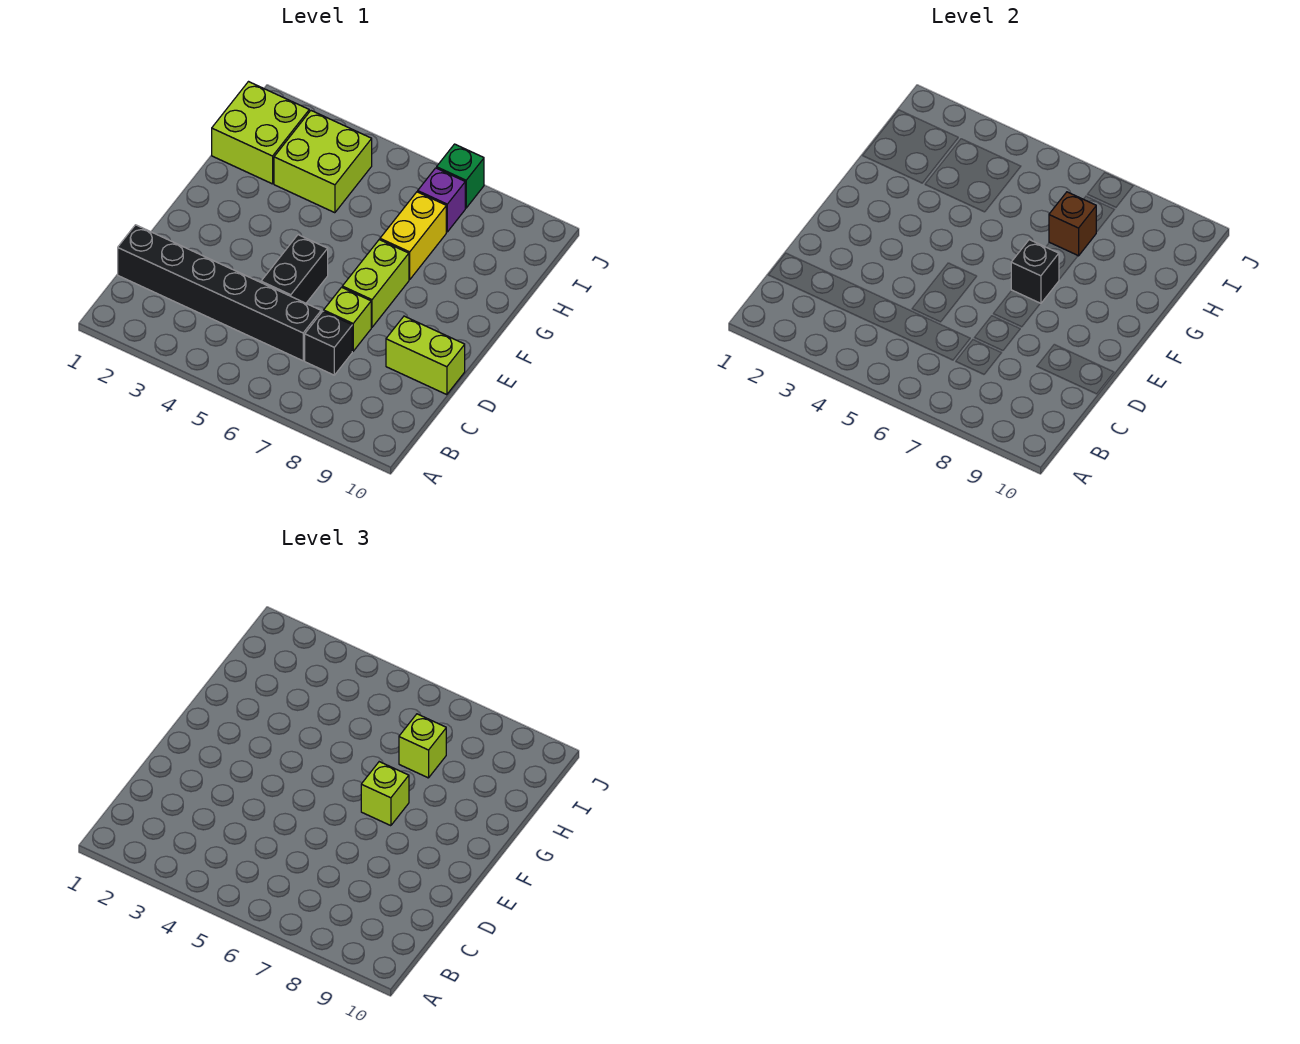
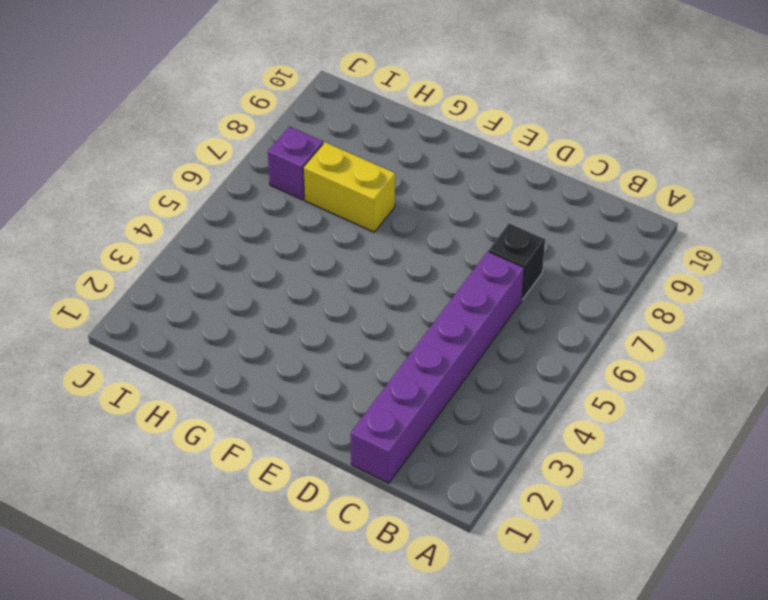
purple 1x6 brick [351,251,524,483] -> black 1x6 brick [118,225,321,361]
none -> black 1x2 brick [261,235,328,303]
none -> lime 1x1 brick [324,287,371,351]
none -> lime 1x2 brick [386,316,465,395]

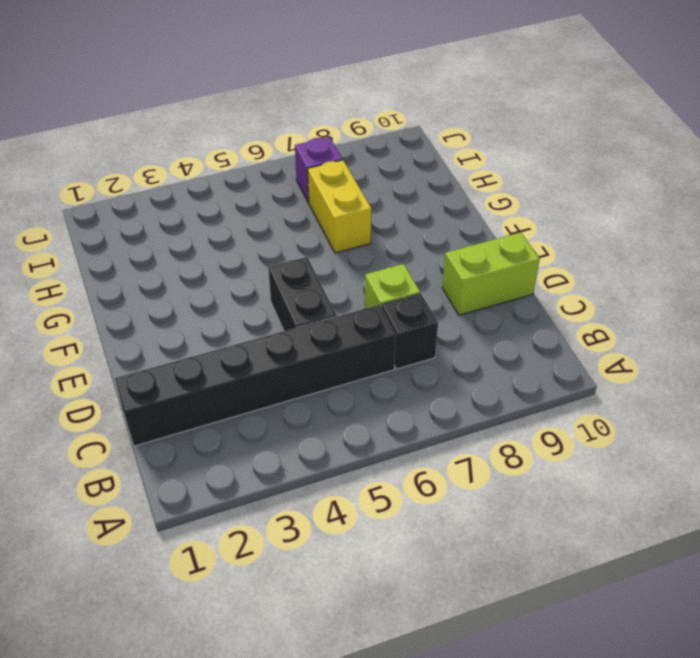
none -> lime 1x2 brick [342,240,409,327]
none -> lime 2x2 brick [212,82,309,184]
none -> lime 2x2 brick [274,111,372,213]

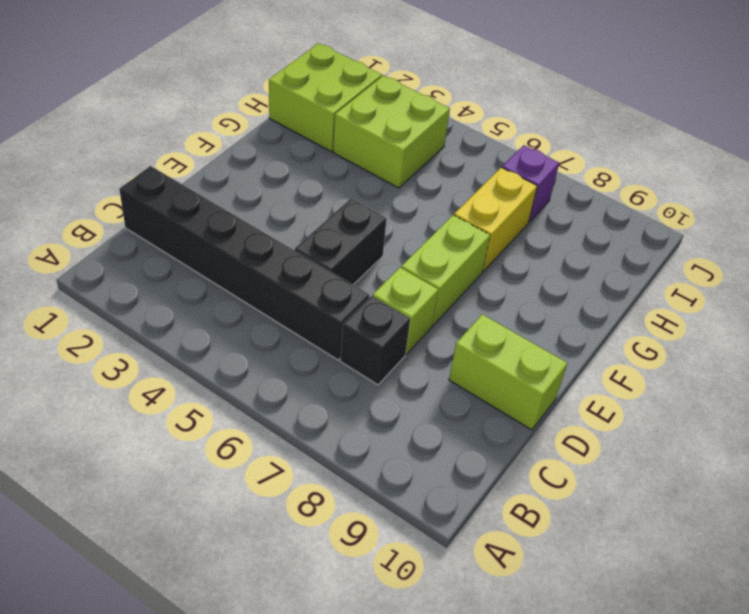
none -> green 1x1 brick [437,144,484,208]
none -> black 1x1 brick [1011,240,1059,304]
none -> brown 1x1 brick [1049,192,1096,256]

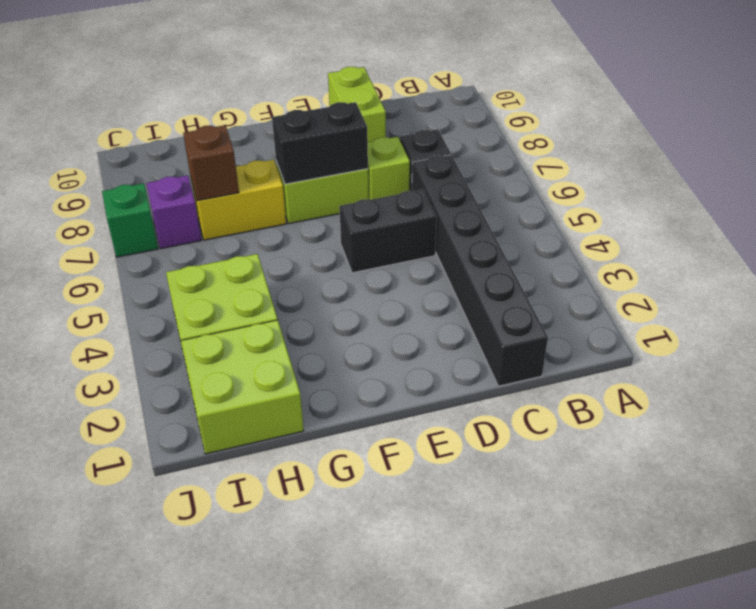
black 1x2 brick [272,102,368,184] -> black 1x1 brick [1011,240,1059,304]
none -> lime 1x1 brick [361,762,409,826]
none -> lime 1x1 brick [399,714,446,778]

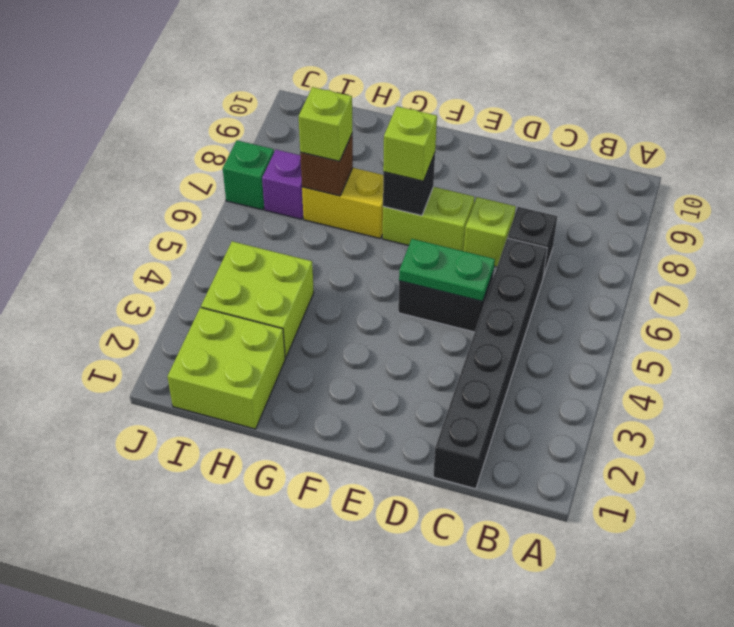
green 1x2 plate [399,239,495,302] -> none
none -> lime 1x2 brick [386,316,465,395]

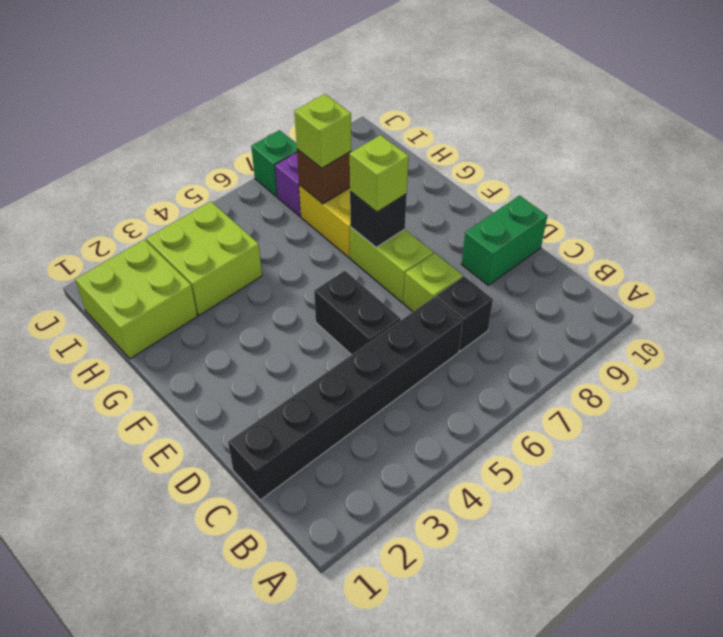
green 1x2 brick [461,196,547,285] -> lime 1x2 brick [386,316,465,395]

